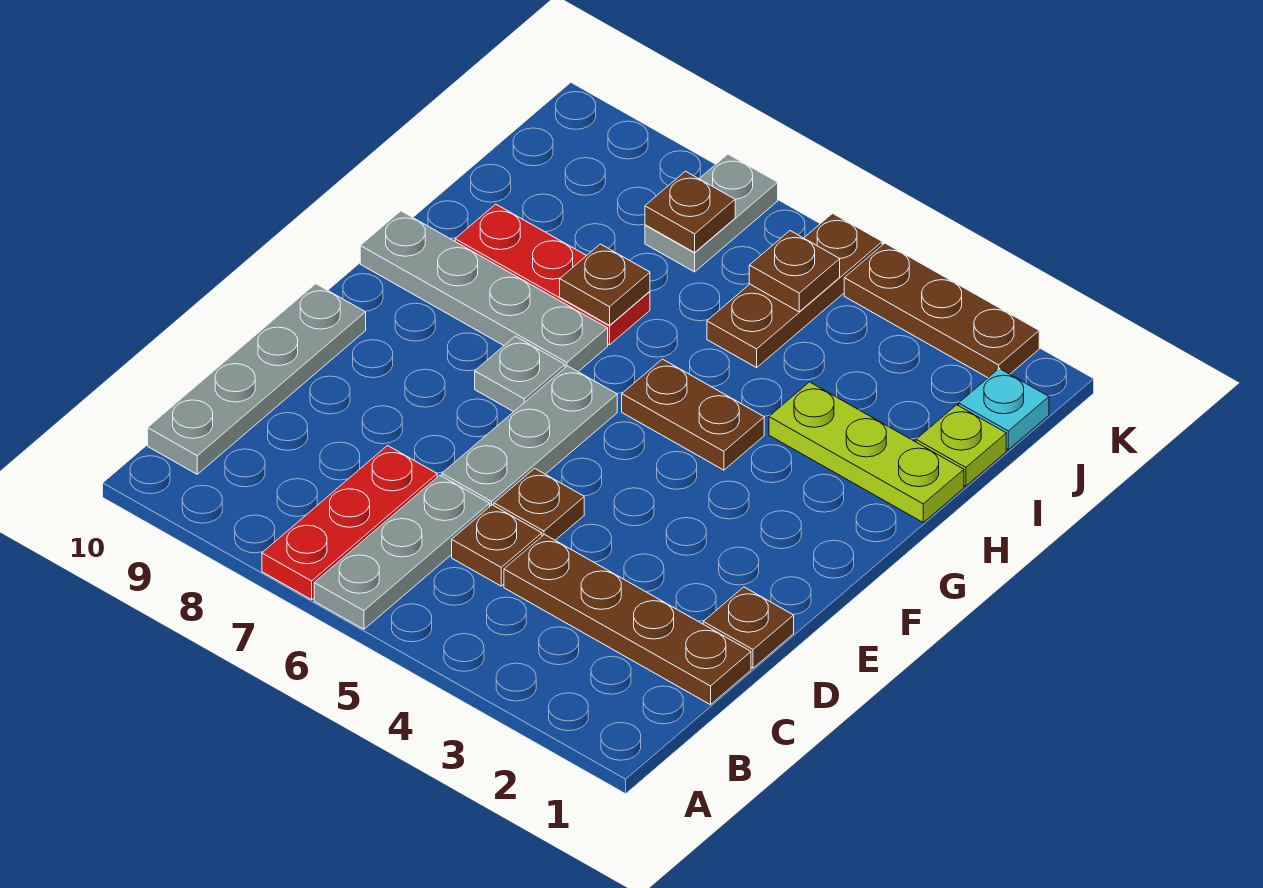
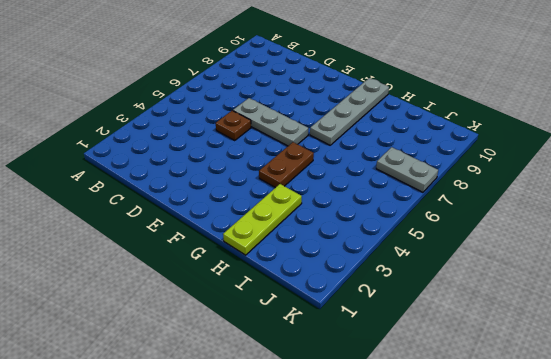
none -> grey 1x3 plate [314,475,490,629]
none -> red 1x3 plate [262,446,437,600]
none -> grey 1x4 plate [148,284,366,474]

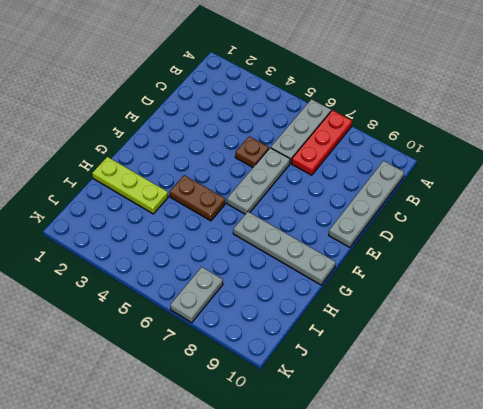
none -> brown 1x4 plate [504,535,751,705]
none -> brown 1x1 plate [452,505,542,586]
none -> brown 1x1 plate [703,587,794,668]

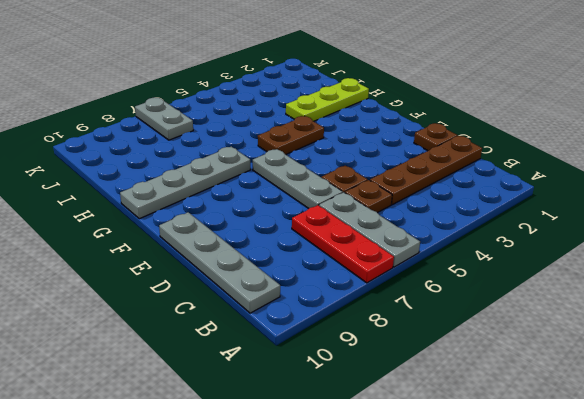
none -> grey 1x1 plate [475,336,565,412]
none -> red 1x3 plate [455,204,650,345]
none -> lime 1x1 plate [916,405,1006,486]

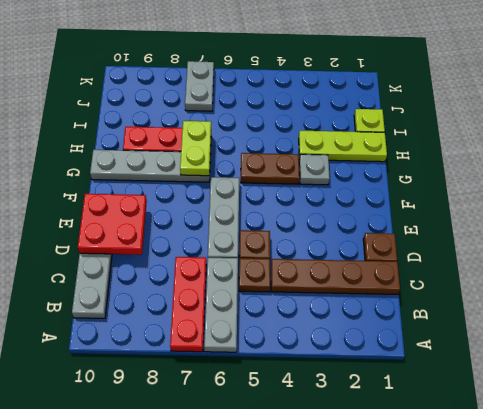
red 2x2 plate [78,194,147,255] -> none
grey 1x1 plate [299,154,330,185] -> grey 1x1 plate moved to [475,336,565,412]
lime 1x2 plate [180,121,211,176] -> brown 1x1 plate [560,244,650,325]
none -> brown 1x3 plate [707,214,882,368]
none -> cyan 1x1 plate [959,368,1049,450]
none -> brown 1x3 plate [844,243,1039,378]

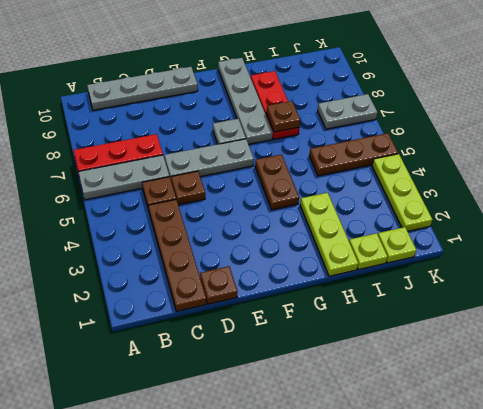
lime 1x1 plate [378,227,416,263] -> cyan 1x1 plate [959,368,1049,450]
lime 1x3 plate [372,154,433,231] -> brown 1x3 plate [844,243,1039,378]
none -> brown 1x1 plate [749,231,840,312]
none -> brown 1x1 plate [645,171,735,253]

